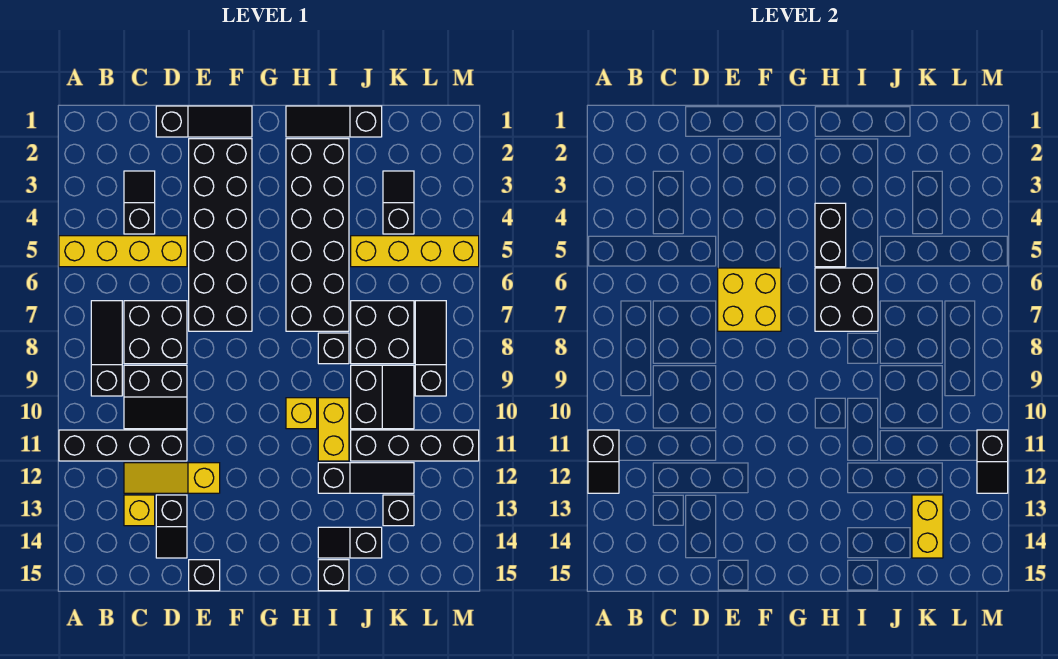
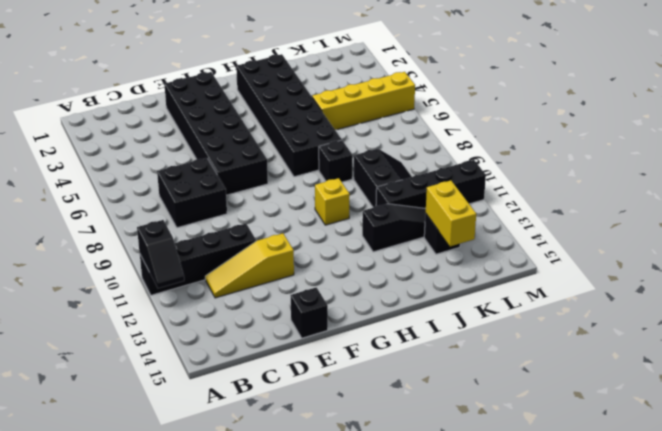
none -> yellow 1x4 brick [59,236,187,267]
none -> black 1x3 slope [91,301,122,396]
none -> black 1x2 slope [124,171,155,234]
none -> black 2x2 slope [124,365,187,429]

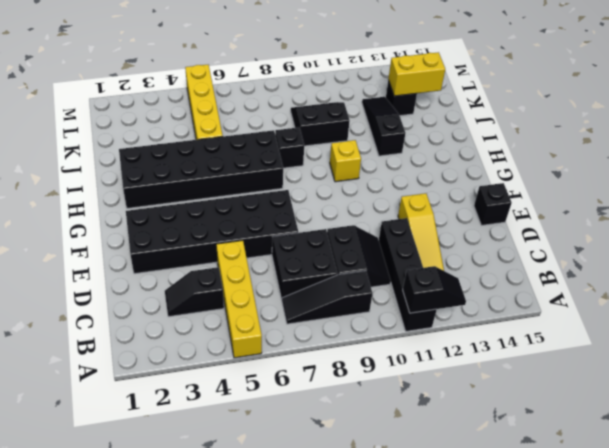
none -> yellow 1x1 brick [124,495,155,526]
none -> black 1x3 slope [156,106,252,137]
none -> black 1x2 slope [156,495,187,558]
none -> black 1x3 slope [286,106,382,137]

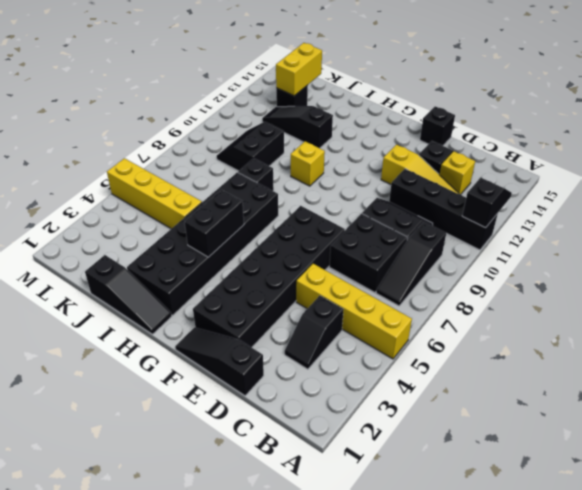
none -> yellow 1x2 brick [318,398,349,461]
none -> black 1x2 slope [318,527,382,558]
none -> black 1x1 brick [318,560,349,591]
none -> black 2x2 brick [351,301,414,364]

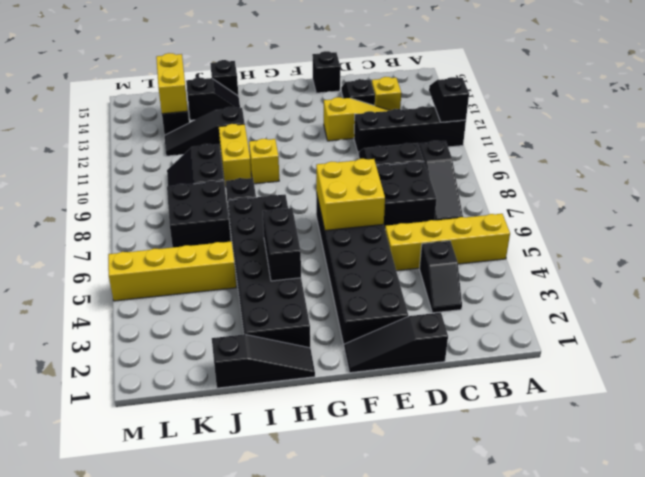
none -> black 1x4 brick [351,430,479,461]
none -> black 1x2 slope [383,171,414,234]
none -> black 1x3 slope [415,301,446,396]
none -> black 2x2 brick [815,268,878,331]

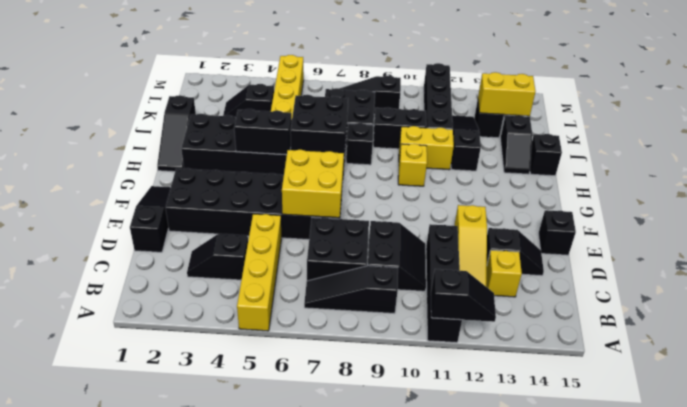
none -> black 1x2 slope [977,430,1008,493]

